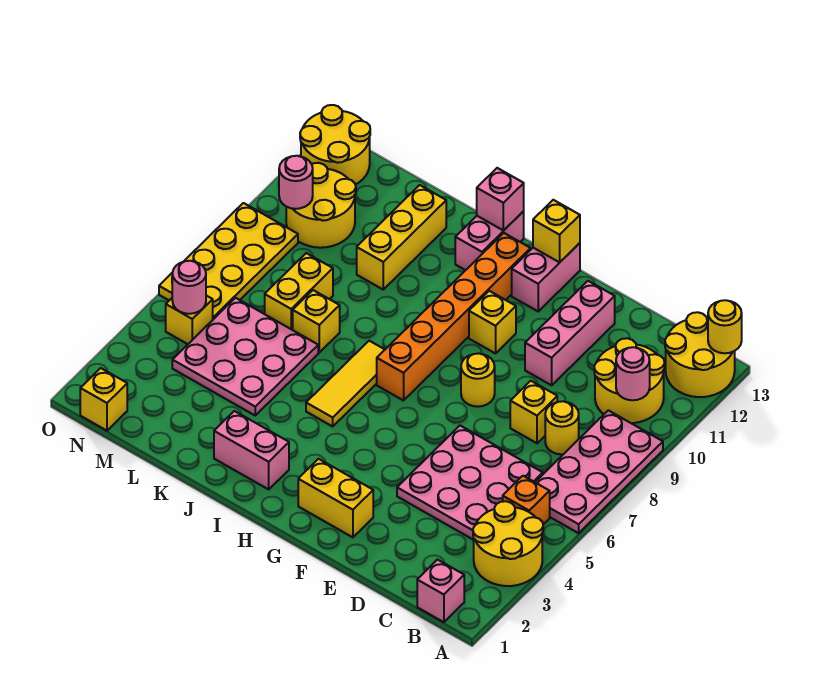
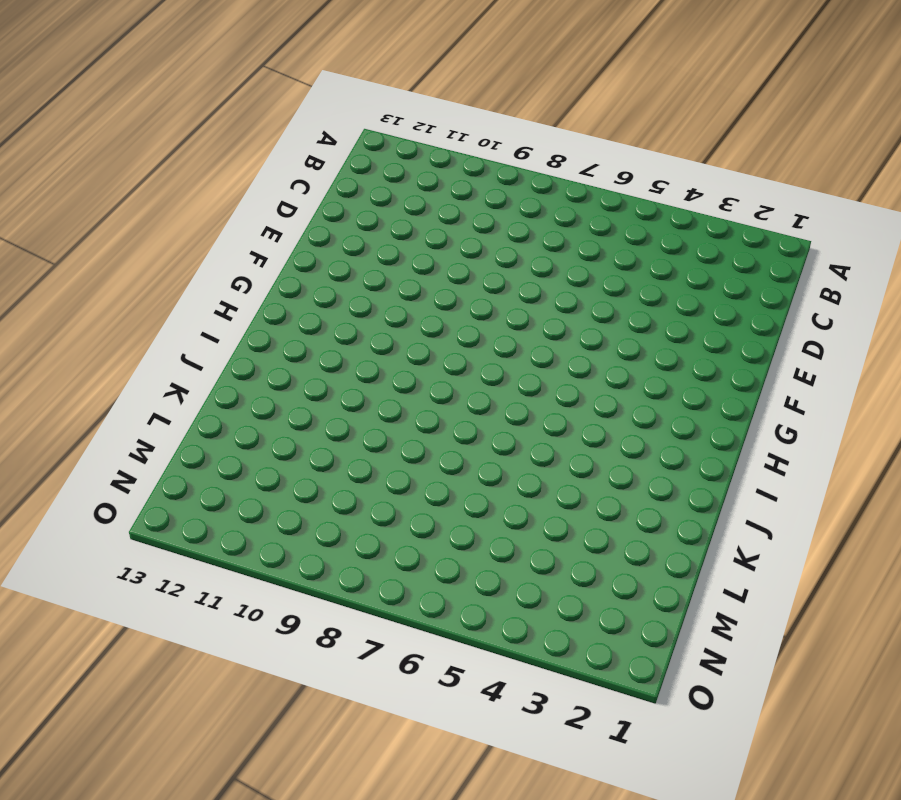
none -> yellow 2x2 round brick [473,501,543,586]
none -> pink 2x4 plate [535,410,663,533]
none -> yellow 2x2 round brick [665,312,735,397]
none -> pink 1x1 brick [417,560,464,622]

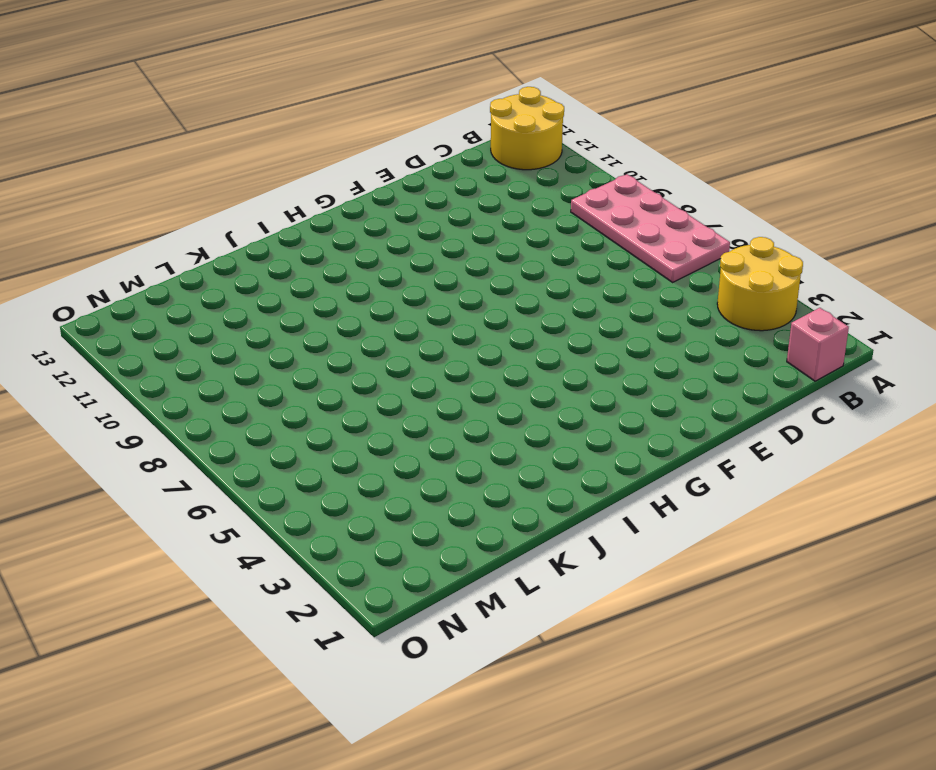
none -> orange 1x1 brick [503,476,550,524]
none -> yellow 2x2 round brick [594,338,665,423]
none -> pink 3x3 plate [397,426,543,540]
none -> yellow 1x1 round brick [545,401,579,454]

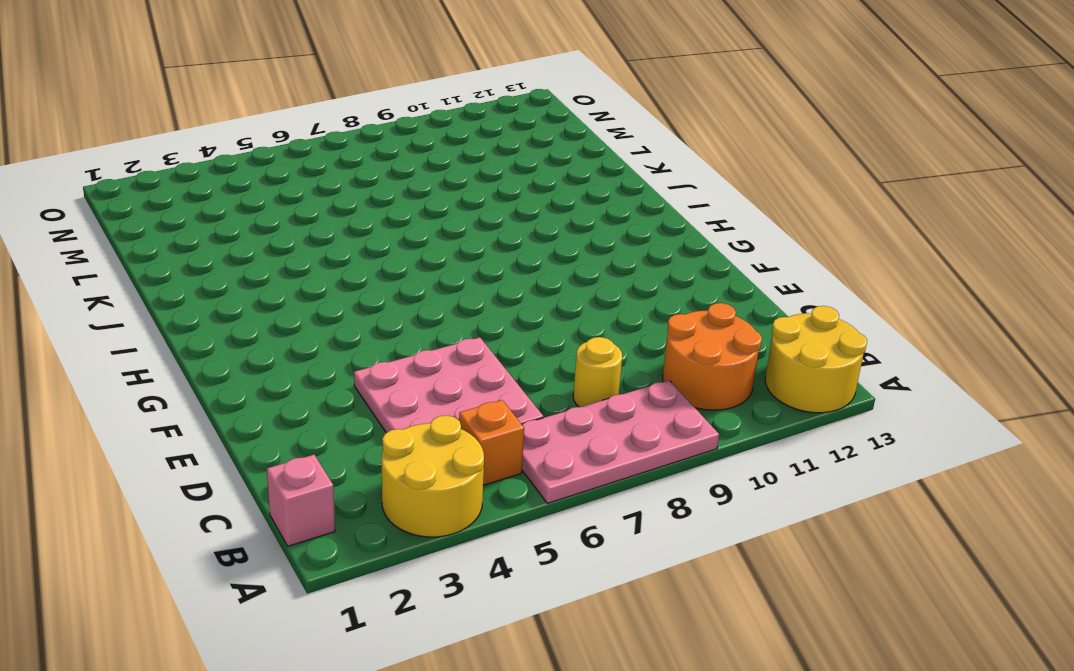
orange 2x2 round brick [663,303,762,410] -> yellow 2x2 round brick [594,338,665,423]
none -> yellow 1x1 brick [510,381,557,443]
none -> pink 1x3 brick [525,281,615,385]
none -> yellow 1x2 brick [298,459,373,537]
none -> yellow 1x1 round brick [461,354,495,407]

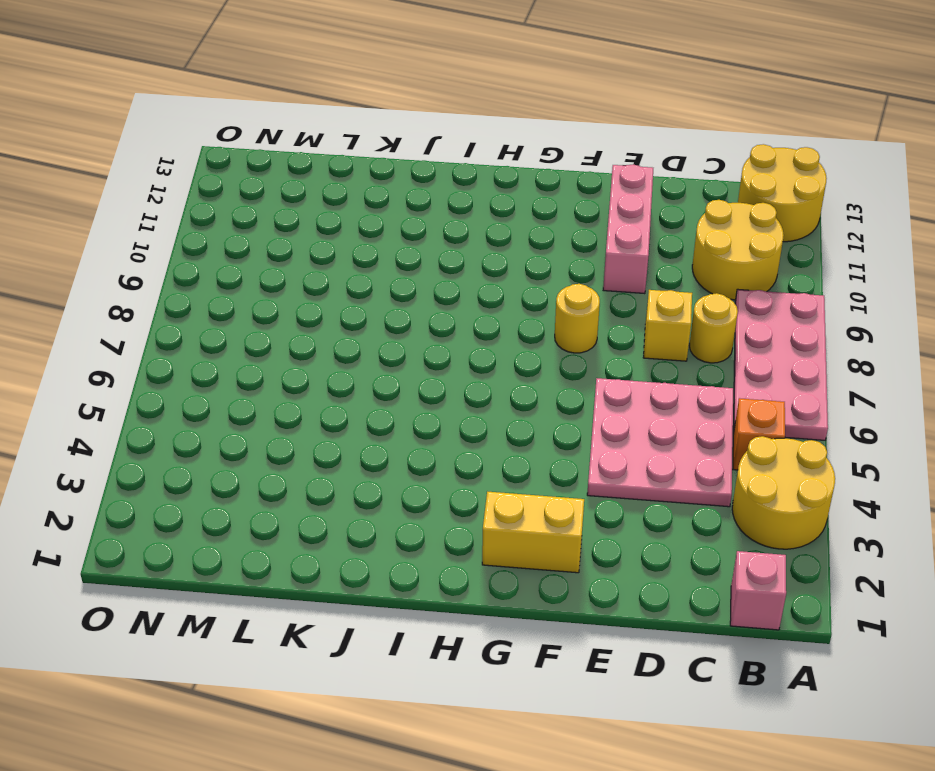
none -> yellow 1x1 brick [469,291,516,353]
none -> pink 1x2 brick [512,243,580,311]
none -> orange 1x6 brick [377,233,531,401]
none -> pink 1x2 brick [214,411,289,489]

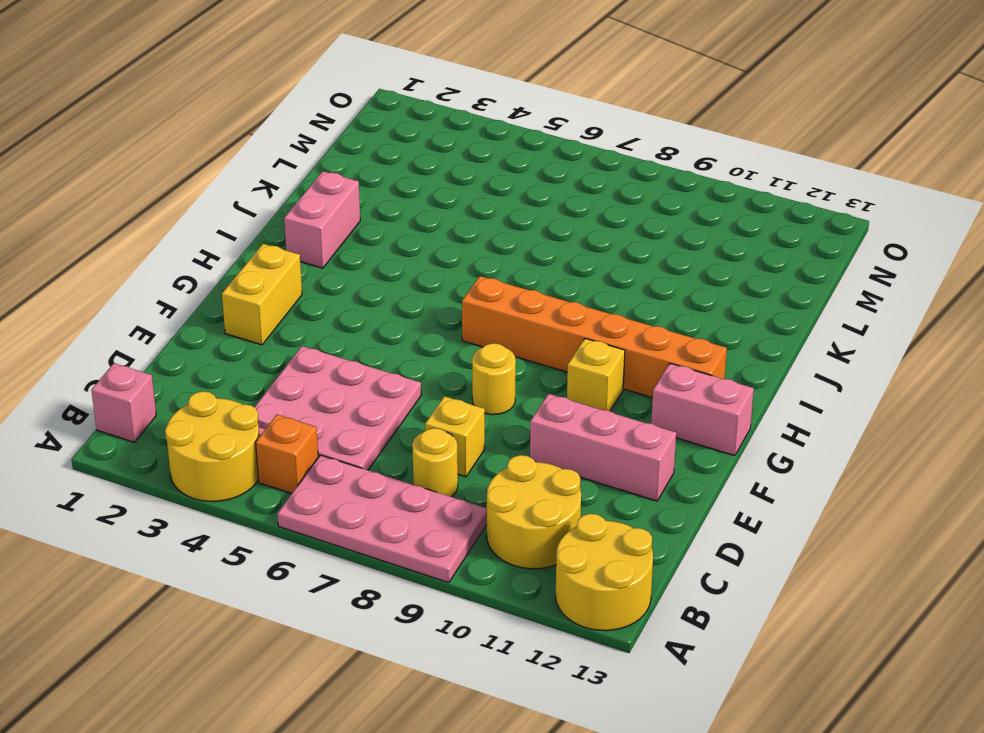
none -> yellow 1x3 tile [306,341,385,426]
none -> pink 1x2 brick [455,211,524,270]
none -> pink 3x3 plate [172,298,318,415]
none -> yellow 1x1 brick [293,290,340,352]

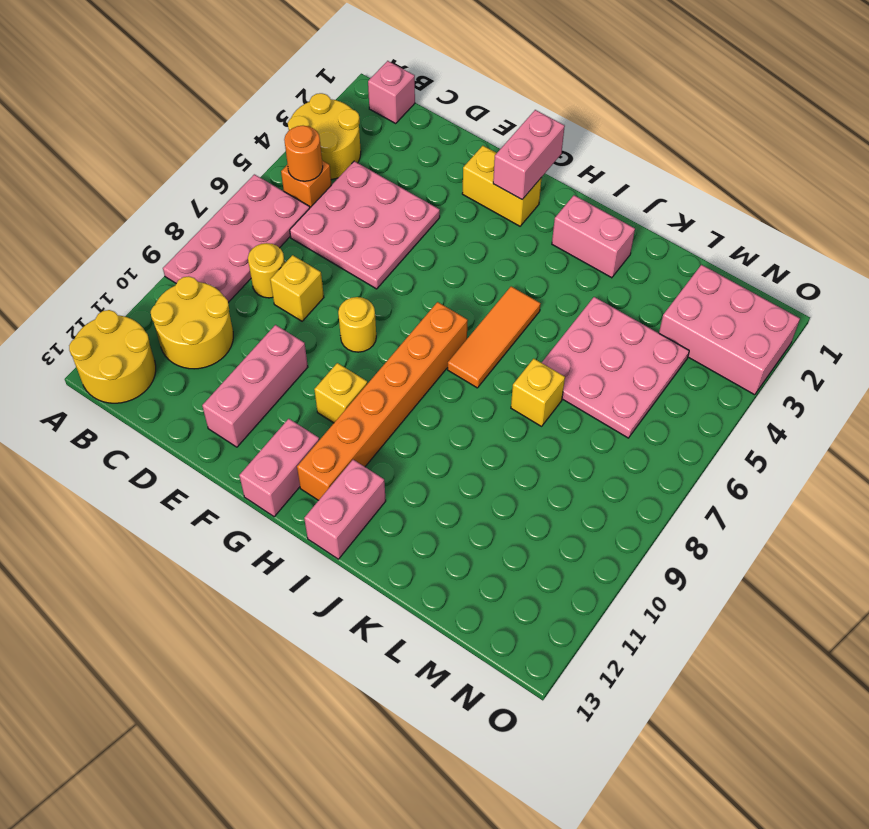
orange 1x1 round brick [284,126,323,181] -> none
pink 1x2 brick [493,110,565,199] -> none
orange 1x3 tile [448,286,541,388] -> yellow 1x3 tile [306,341,385,426]
pink 2x3 brick [659,265,800,395] -> none
none -> yellow 1x3 brick [357,185,446,289]
none -> yellow 1x2 brick [265,253,333,330]
none -> yellow 2x2 round brick [286,163,356,248]
none -> yellow 1x1 brick [80,368,127,431]

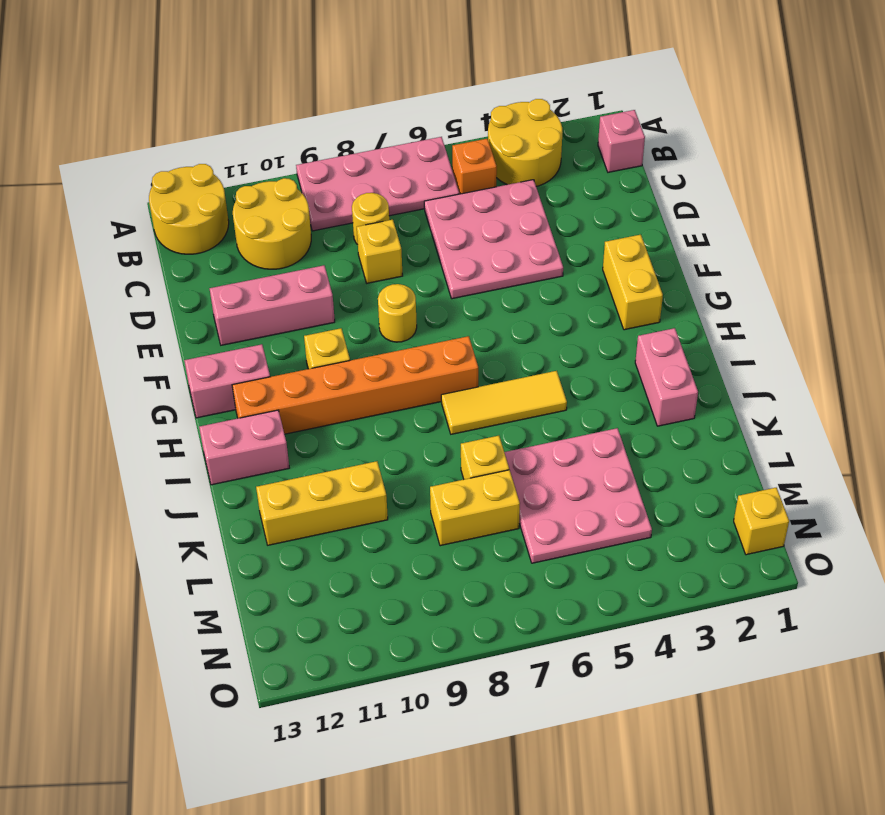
none -> yellow 2x2 round brick [286,163,356,248]
none -> yellow 1x1 brick [166,296,213,344]
none -> yellow 2x4 plate [159,203,298,319]
none -> yellow 2x2 round brick [300,105,370,185]

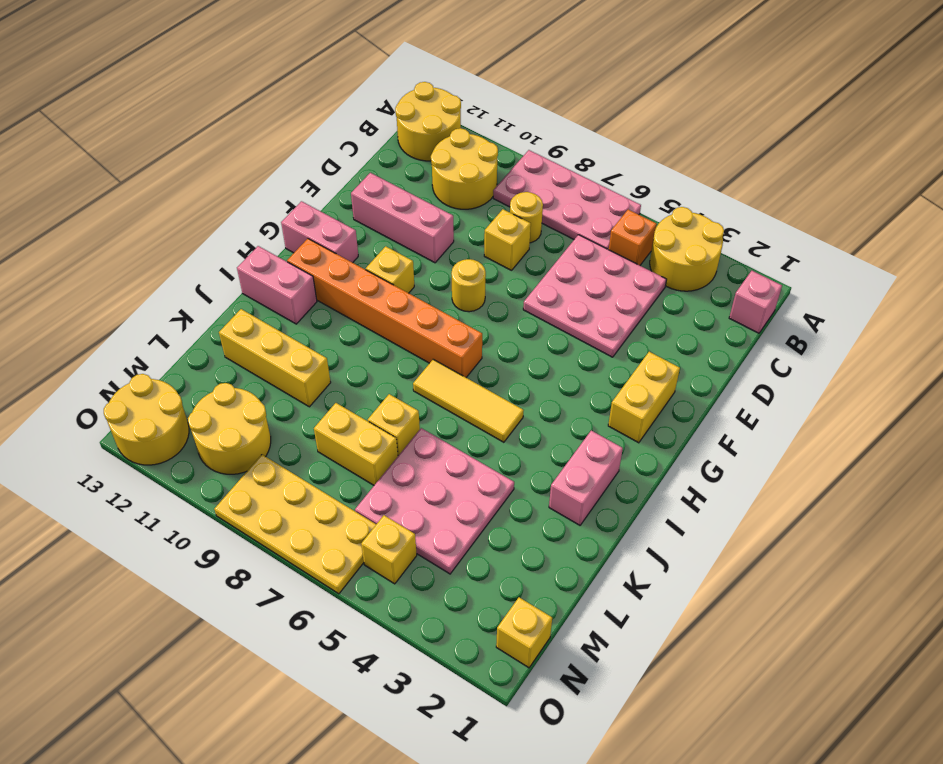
none -> yellow 1x1 round brick [708,300,742,353]
none -> pink 1x1 round brick [616,347,650,400]
none -> yellow 1x1 brick [533,200,580,262]
none -> pink 1x1 brick [477,168,524,231]

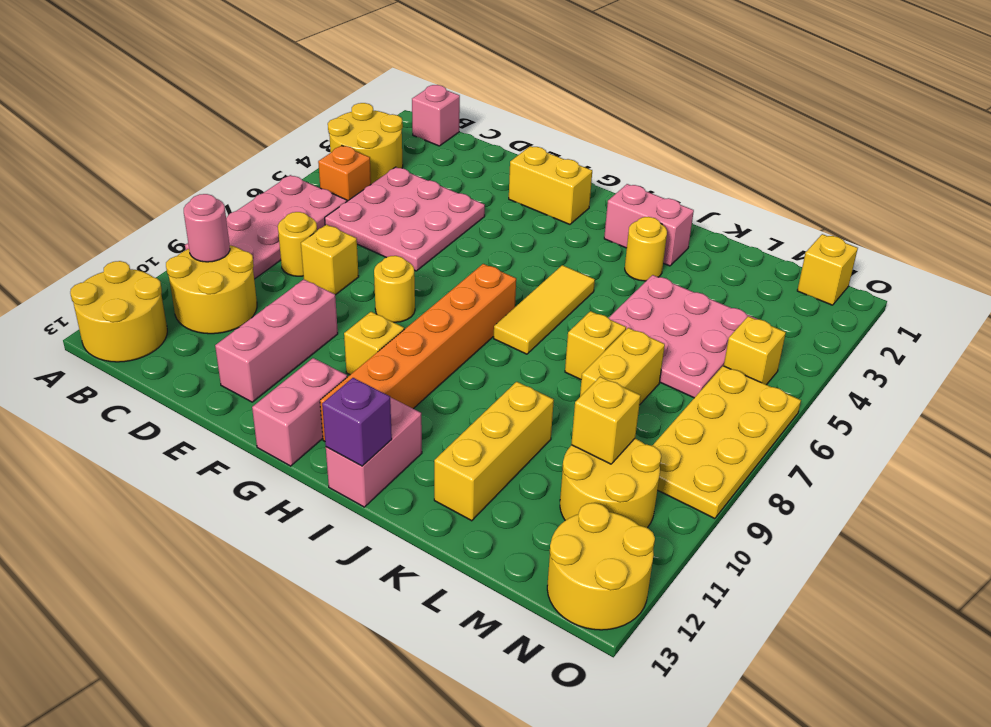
purple 1x1 brick [322,378,392,466] -> pink 1x1 brick [477,168,524,231]
yellow 1x1 round brick [625,217,667,281] -> yellow 1x1 round brick moved to [708,300,742,353]
yellow 1x1 brick [571,377,641,464] -> yellow 1x1 brick moved to [533,200,580,262]
none -> pink 1x1 round brick [172,261,206,314]
none -> pink 1x1 round brick [279,156,313,209]

